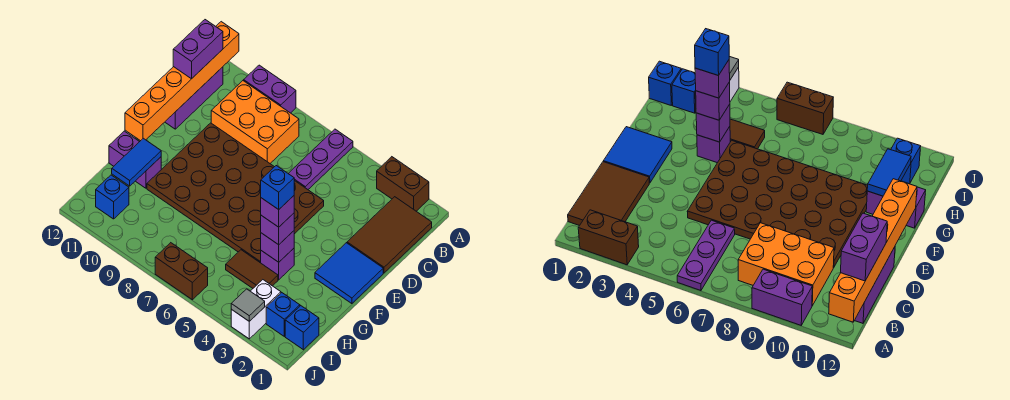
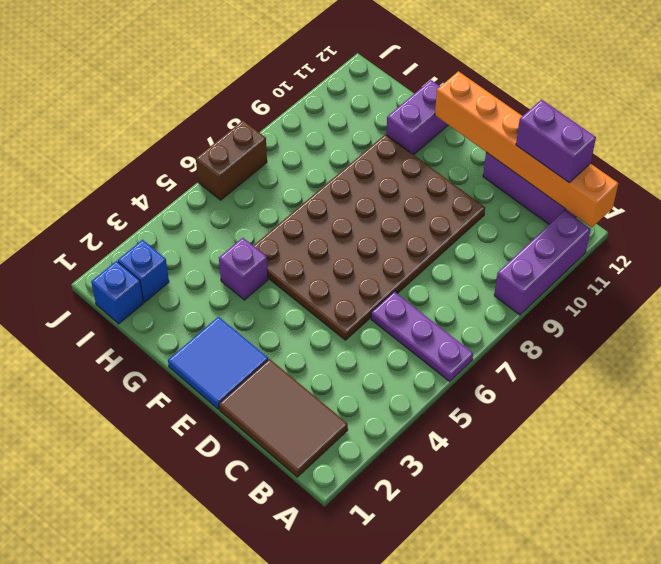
purple 1x3 brick [494,210,591,315] -> purple 1x2 brick [244,65,296,113]
none -> brown 1x2 brick [377,157,429,211]
none -> orange 2x3 brick [211,81,299,163]
none -> brown 1x2 tile [226,250,278,288]

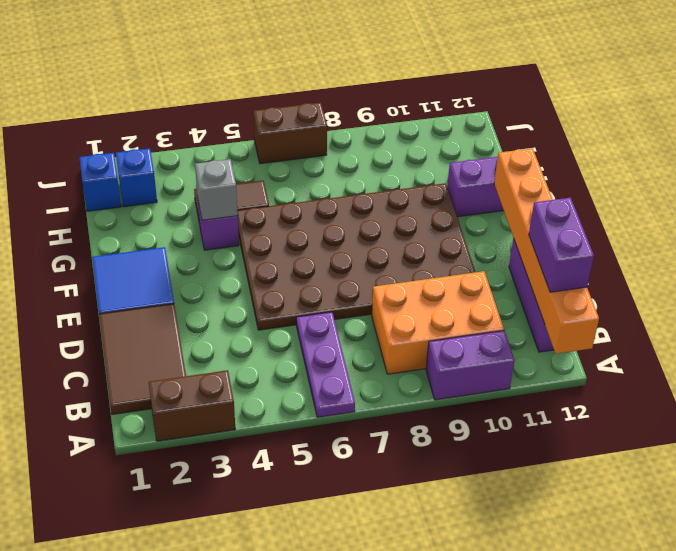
grey 1x1 brick [195,159,238,220] -> purple 1x1 brick [261,231,294,262]
none -> white 1x2 brick [231,280,281,339]
none -> blue 1x1 brick [96,175,129,219]
none -> blue 1x2 tile [112,138,161,186]

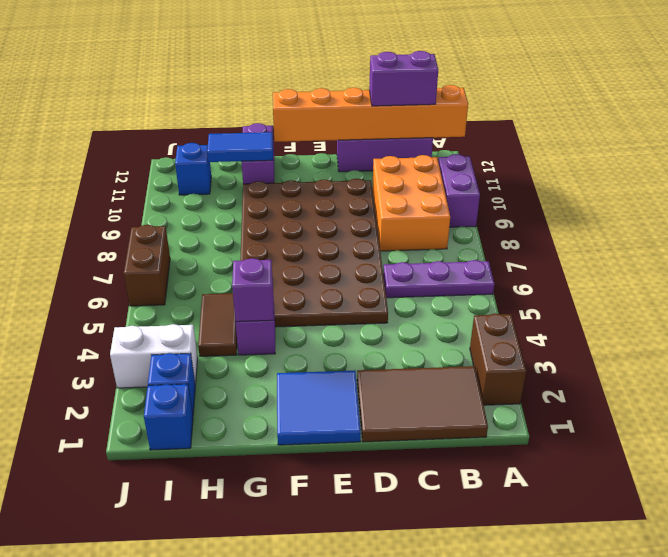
none -> grey 1x1 tile [231,289,265,321]
none -> purple 1x1 brick [261,213,294,245]
none -> purple 1x1 brick [261,196,294,227]

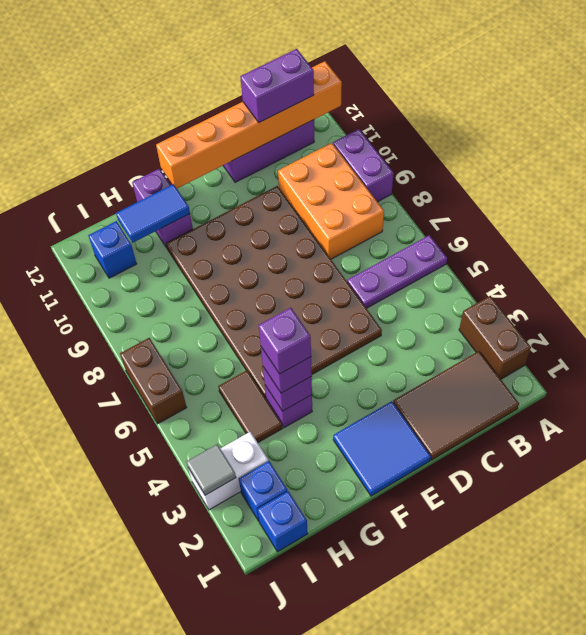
none -> blue 1x1 brick [261,166,294,210]

